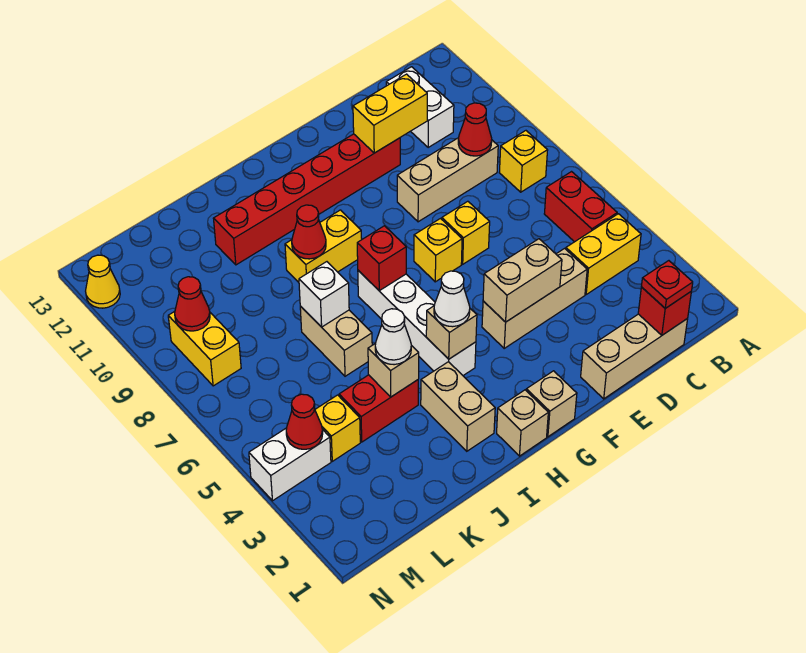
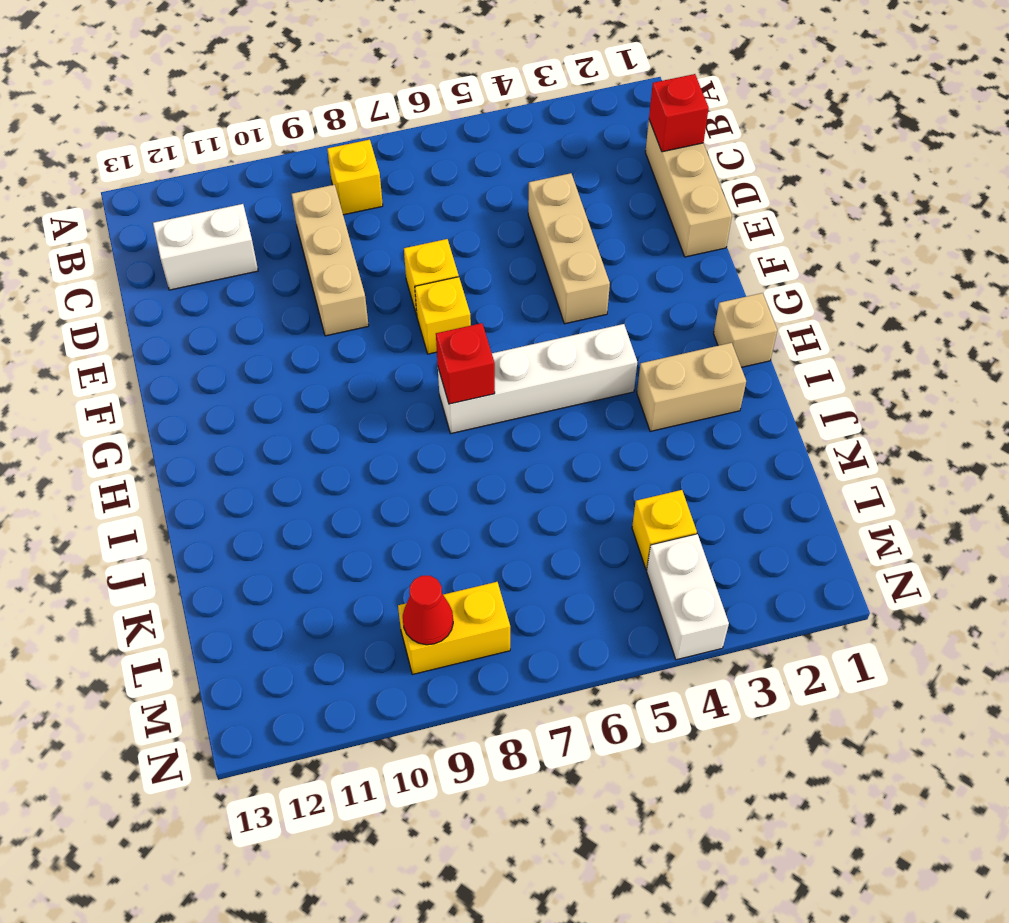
none -> yellow 1x2 brick [566,214,641,294]
none -> red 1x2 brick [544,172,617,242]
none -> red 1x6 brick [213,134,400,265]
none -> tan 1x1 brick [526,371,577,437]

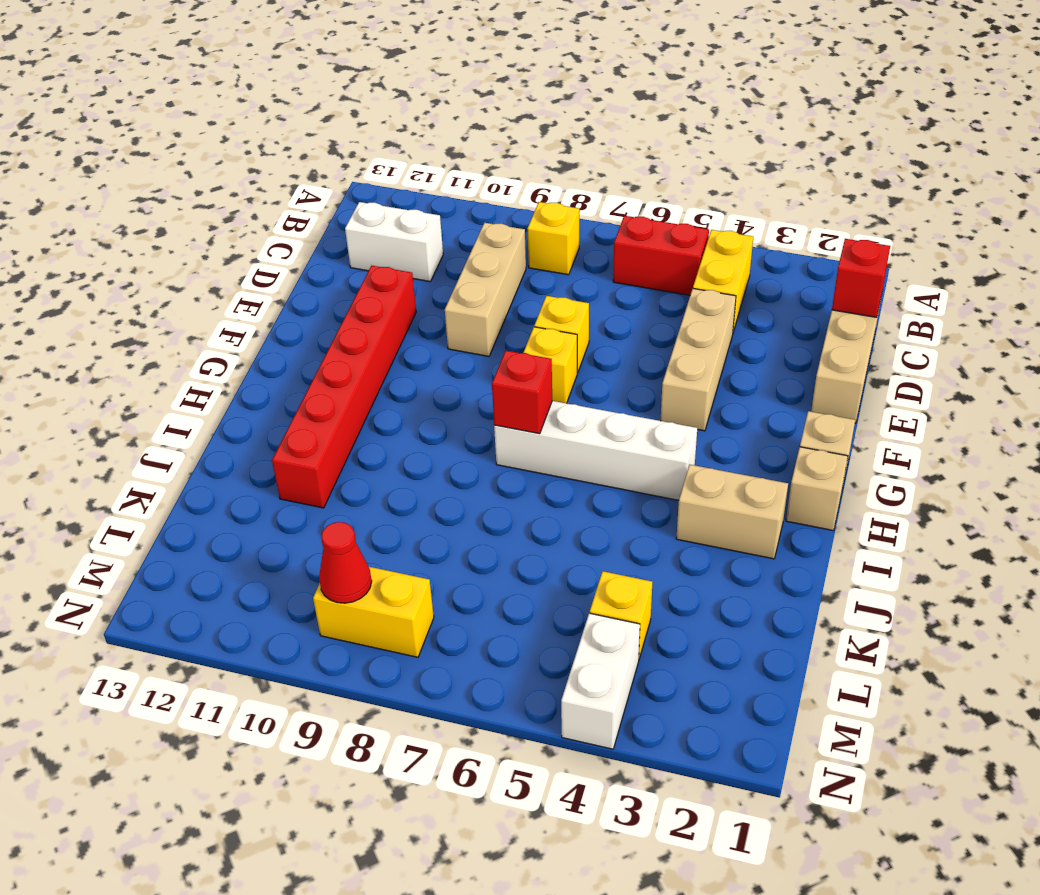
none -> yellow 1x2 brick [285,210,362,282]
none -> red 1x2 brick [339,375,418,442]
none -> tan 1x2 brick [300,306,372,376]
none -> yellow 1x1 cone [86,255,120,308]

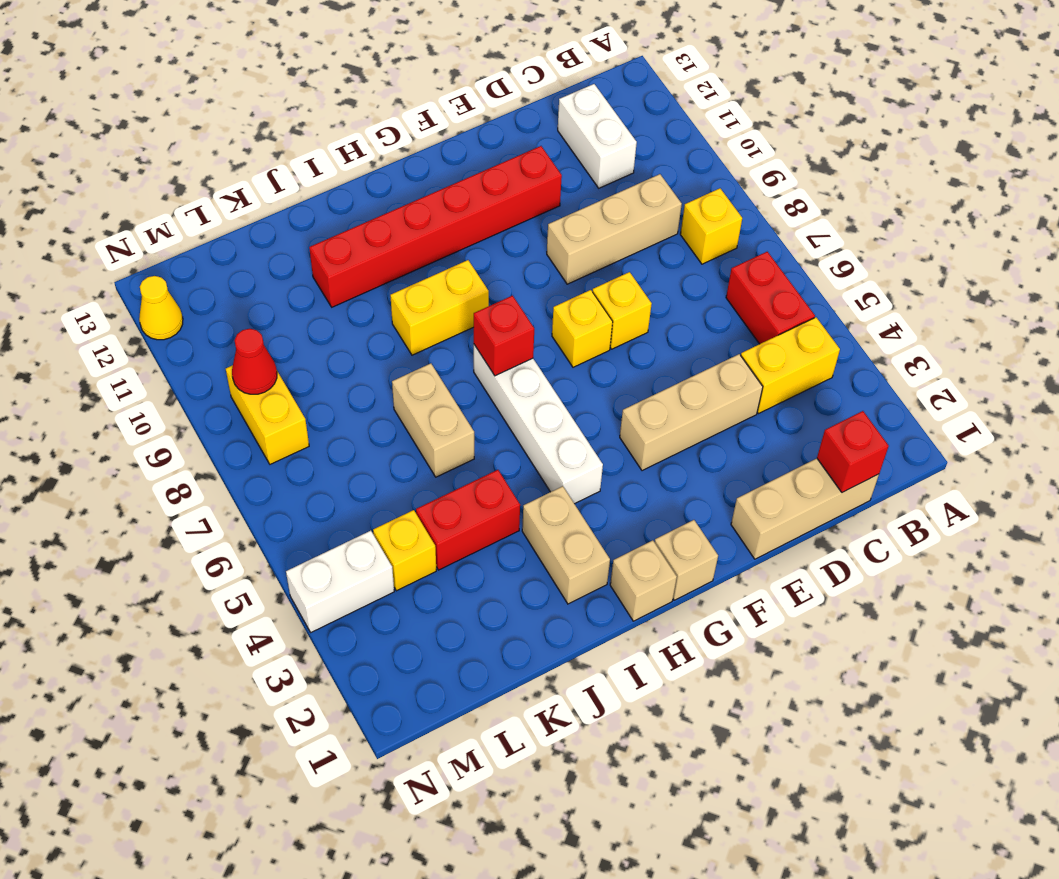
none -> red 1x1 cone [458,103,492,156]
none -> yellow 1x2 brick [353,74,427,153]
none -> tan 1x2 brick [483,239,562,322]
none -> tan 1x1 brick [426,306,477,359]

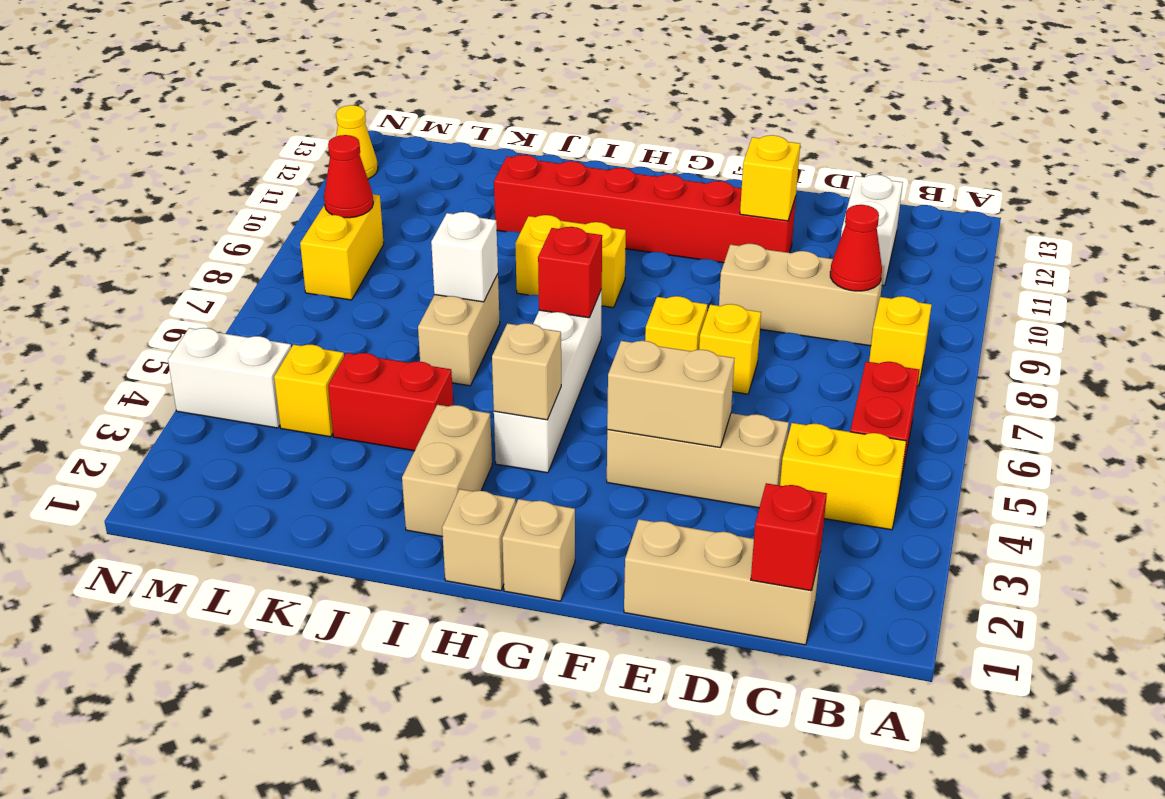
yellow 1x1 brick [740,135,800,221] -> yellow 1x2 brick [353,74,427,153]
none -> red 1x1 cone [292,205,326,259]
none -> tan 1x1 brick [368,343,419,397]
none -> red 1x1 cone [286,394,323,449]
none -> red 1x1 plate [641,261,693,308]

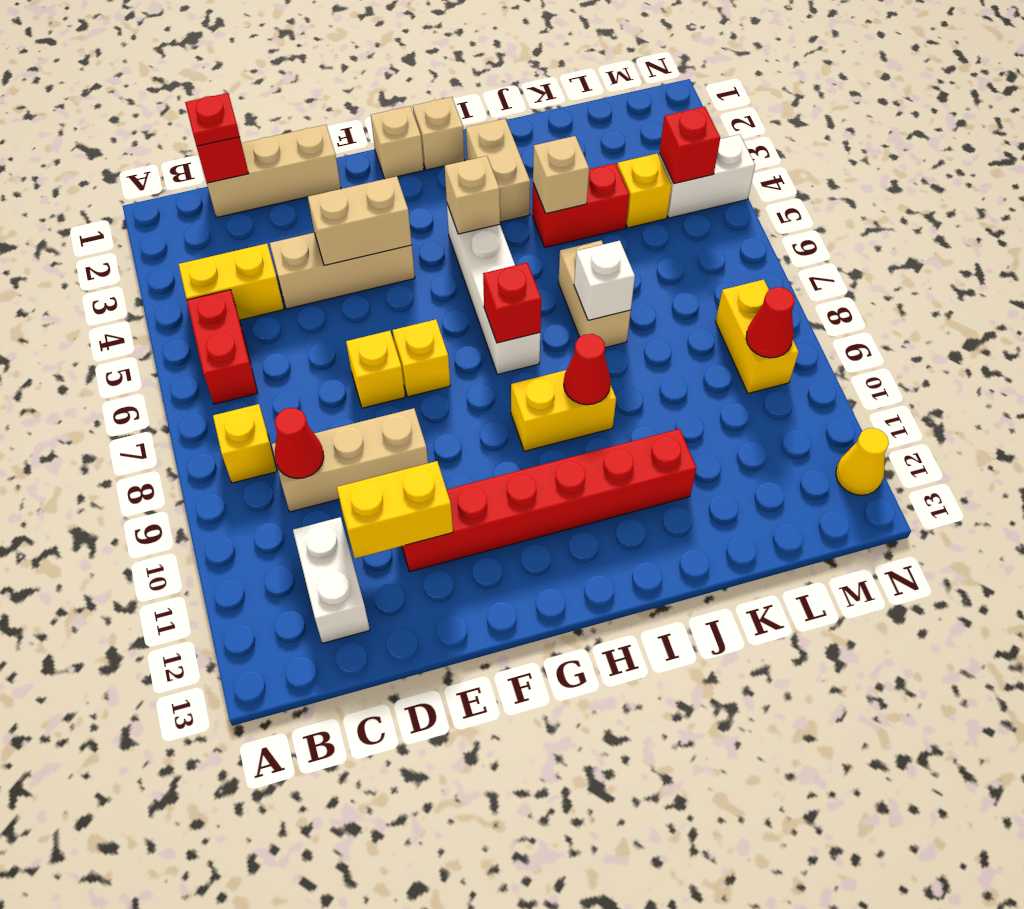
red 1x1 brick [660,107,720,183] -> red 1x1 cone [286,394,323,449]
none -> white 1x1 cone [434,271,470,327]
none -> white 1x1 cone [375,309,411,365]

